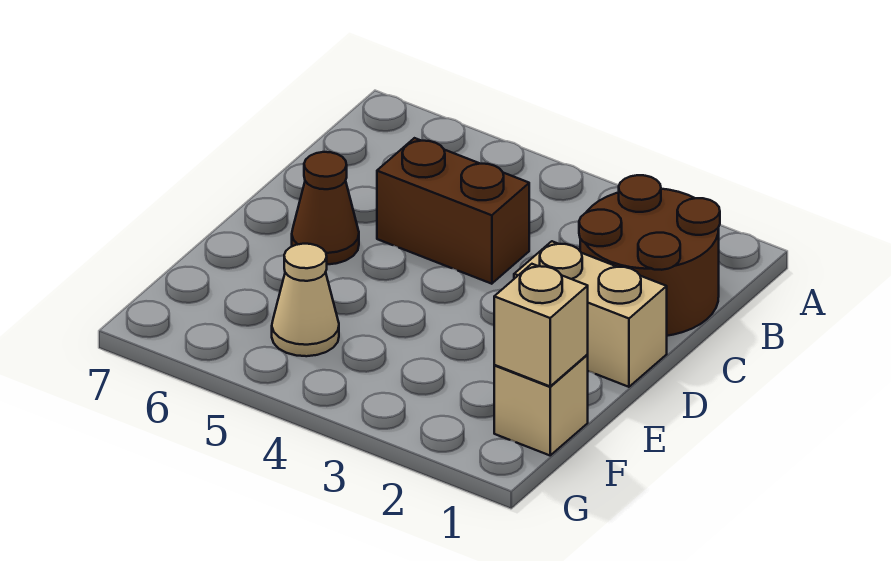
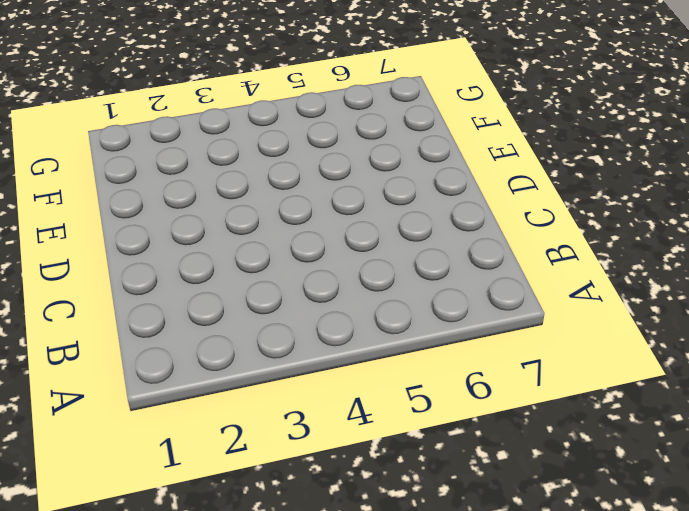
none -> brown 2x2 round brick [579,175,720,336]
none -> brown 1x2 brick [377,138,529,284]

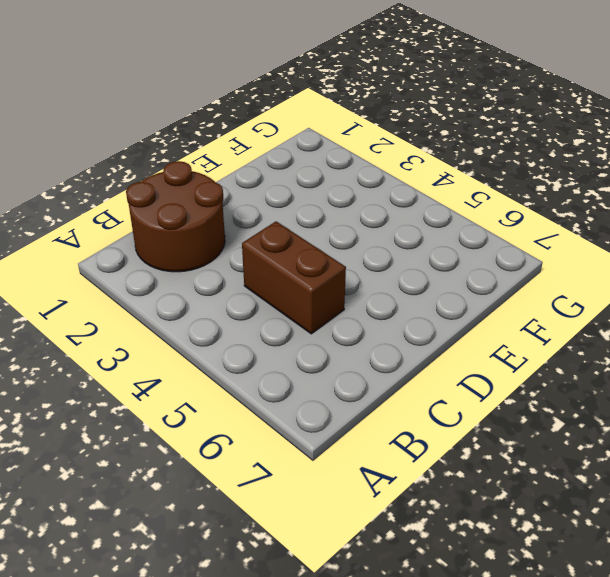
none -> tan 1x2 brick [514,241,667,387]
none -> brown 1x1 cone [292,152,359,265]

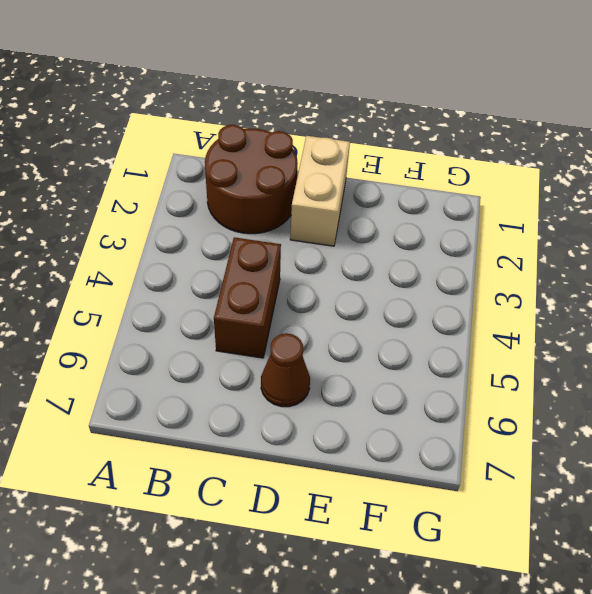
none -> tan 1x1 brick [494,355,588,455]
none -> tan 1x1 cone [272,244,339,356]

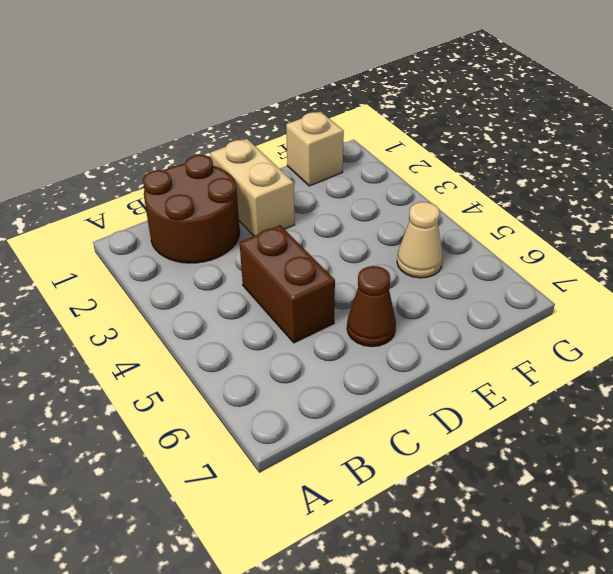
none -> tan 1x1 brick [494,264,588,386]

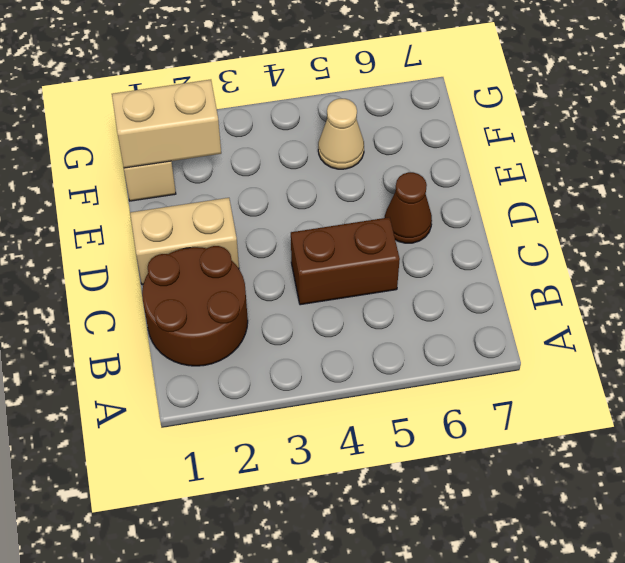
tan 1x2 brick [112,80,221,168] -> tan 1x1 brick [494,264,588,386]

